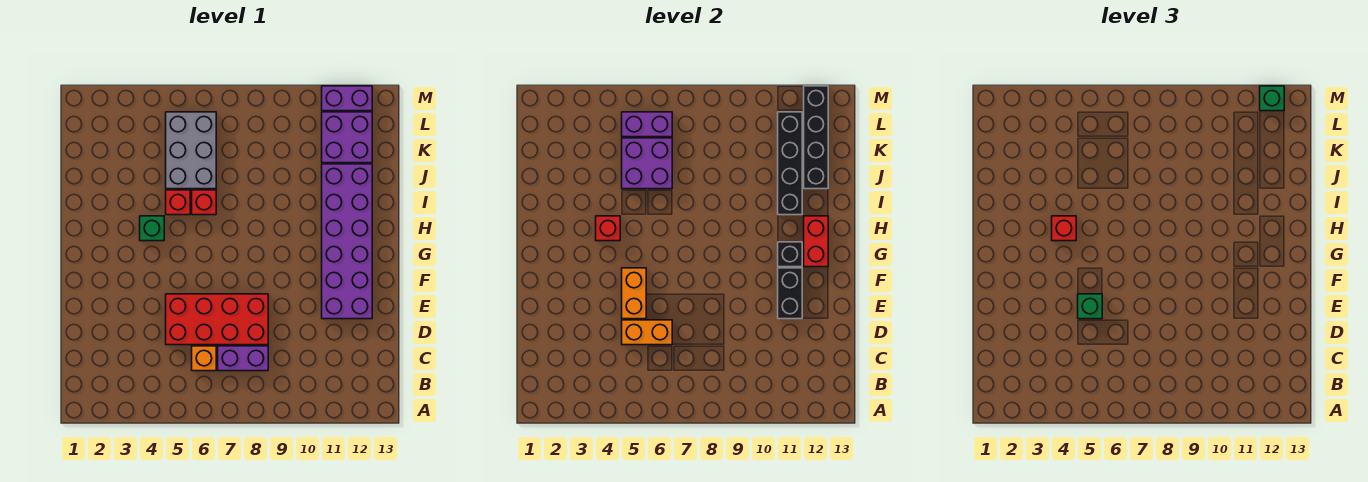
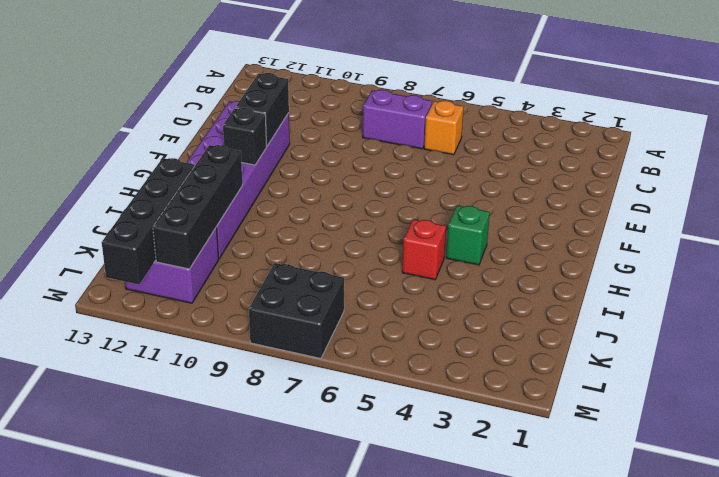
black 2x2 brick [249,263,344,359] -> none
none -> red 2x4 brick [166,294,268,345]
none -> red 1x1 brick [192,190,216,215]
none -> grey 2x3 brick [166,112,216,189]

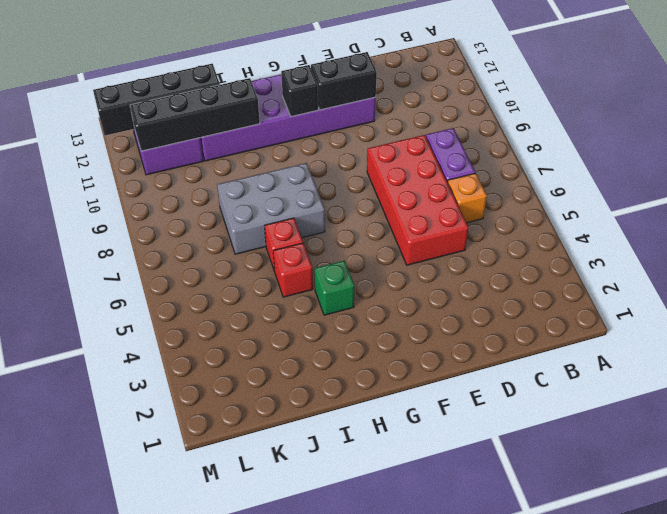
grey 2x3 brick [217,163,325,254] -> grey 2x3 brick moved to [166,112,216,189]
none -> purple 1x2 brick [322,86,372,111]
none -> orange 1x2 brick [622,320,672,345]
none -> orange 1x2 brick [622,268,646,319]

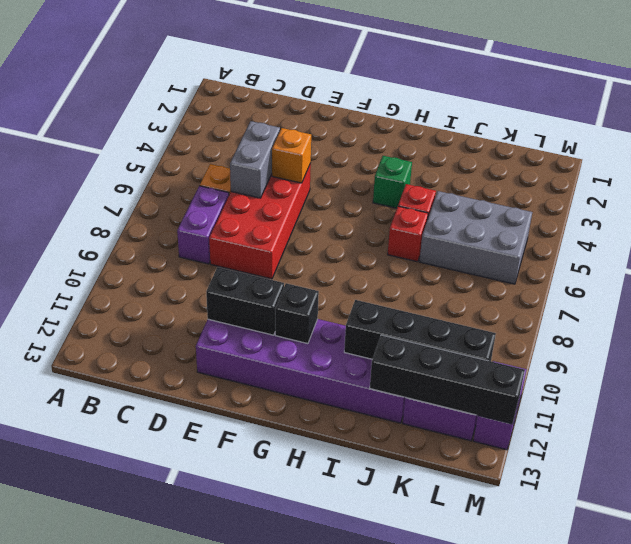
grey 1x2 brick [230,121,280,198] -> orange 1x2 brick [622,320,672,345]
orange 1x1 brick [272,128,311,183] -> orange 1x2 brick [622,268,646,319]
none -> red 1x2 brick [804,216,828,267]
none -> red 1x1 brick [596,216,620,241]
none -> purple 2x2 brick [622,138,672,189]

